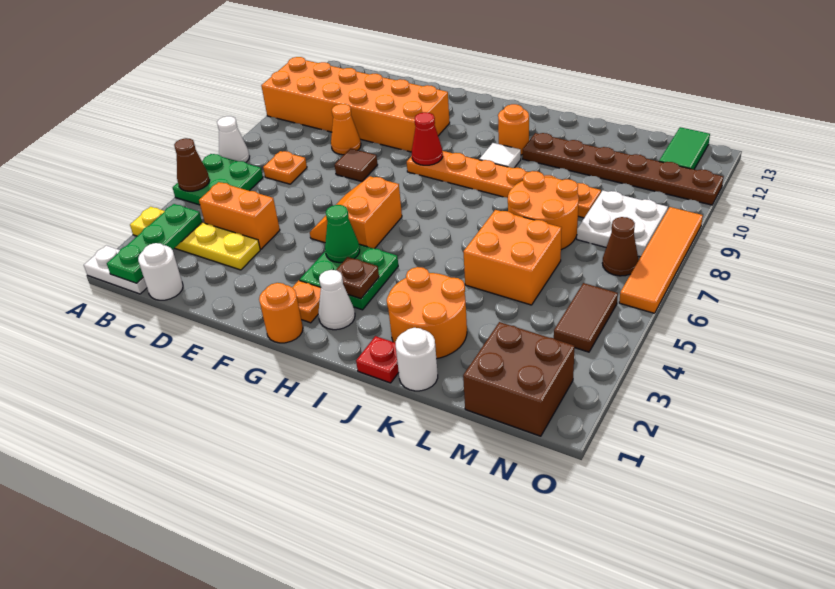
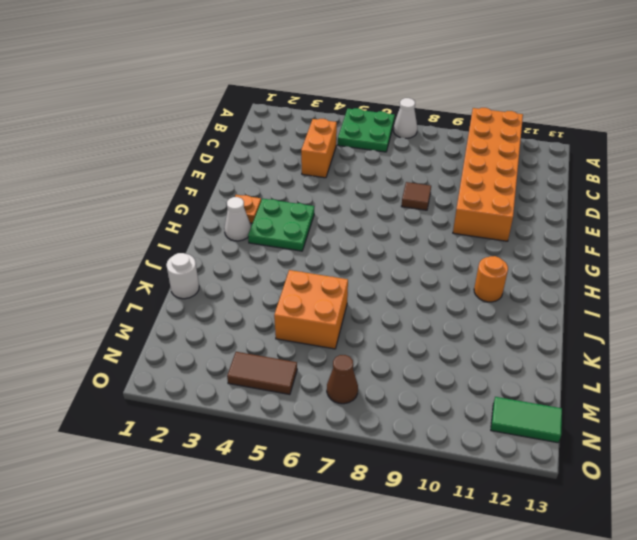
none -> white 1x2 plate [84,245,147,294]
none -> yellow 1x4 plate [130,207,260,270]
none -> white 1x1 round brick [138,243,183,300]
none -> orange 1x1 plate [263,151,307,184]

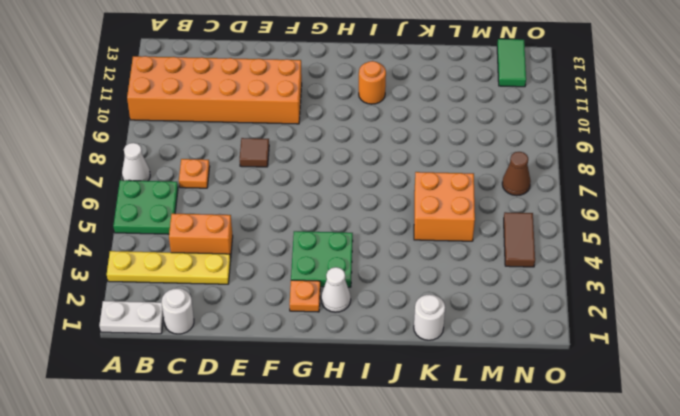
none -> orange 1x1 cone [331,104,361,155]
none -> orange 2x2 slope [310,176,402,249]
none -> orange 1x1 round brick [259,283,303,343]
none -> orange 1x6 plate [407,151,601,218]

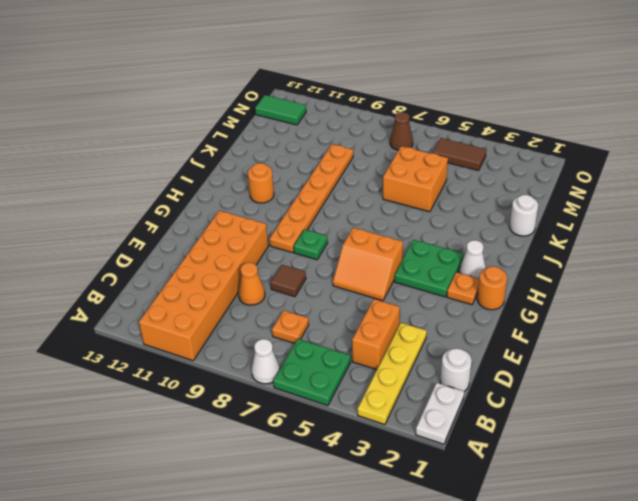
green 1x1 plate [294,229,328,260] -> none
none -> white 1x1 tile [479,143,521,168]
none -> red 1x1 plate [356,336,399,383]
none -> orange 2x2 round brick [387,267,467,359]
none -> brown 1x6 plate [523,133,723,205]

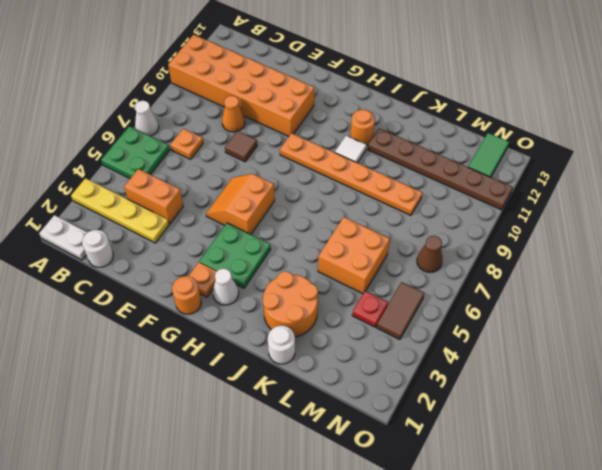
red 1x1 plate [352,291,388,327] -> red 1x1 plate moved to [356,336,399,383]
none -> orange 2x2 round brick [508,171,579,250]
none -> brown 2x2 brick [463,322,575,436]
none -> white 2x2 plate [577,191,668,257]
none -> orange 1x4 tile [619,207,703,313]

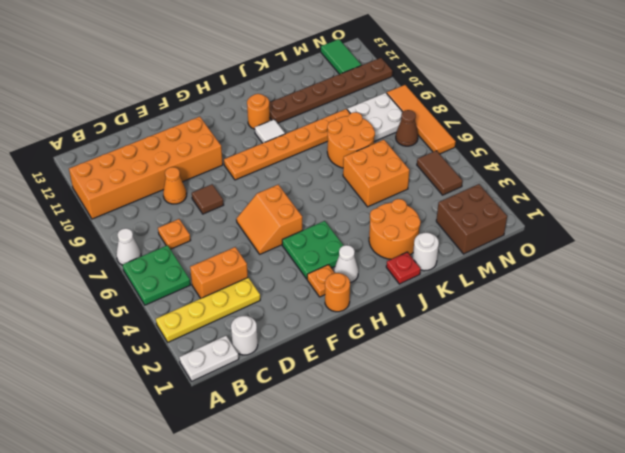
none -> brown 1x1 cone [174,138,210,191]
none -> green 1x3 plate [107,204,202,283]
none -> green 1x1 cone [325,205,360,263]
none -> red 1x1 cone [412,112,443,165]

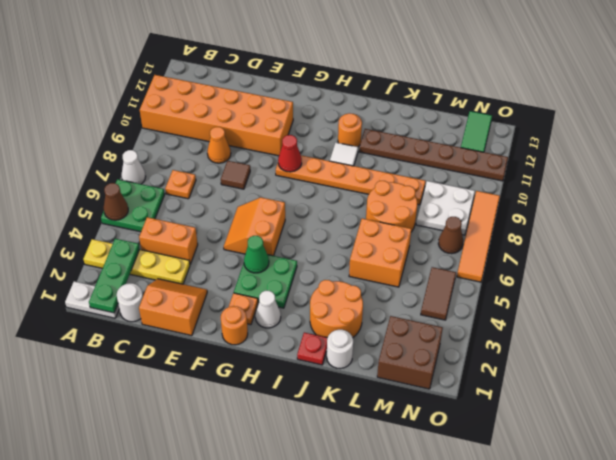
orange 2x2 slope [139,279,207,336] -> none
none -> brown 1x1 plate [336,257,379,299]

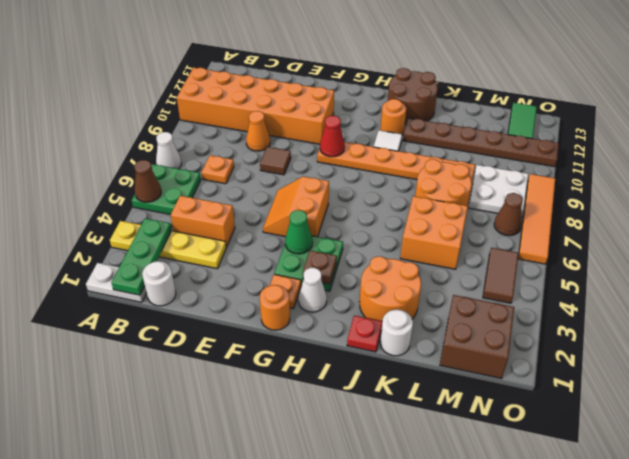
brown 2x2 round brick [388,68,438,124] -> none

